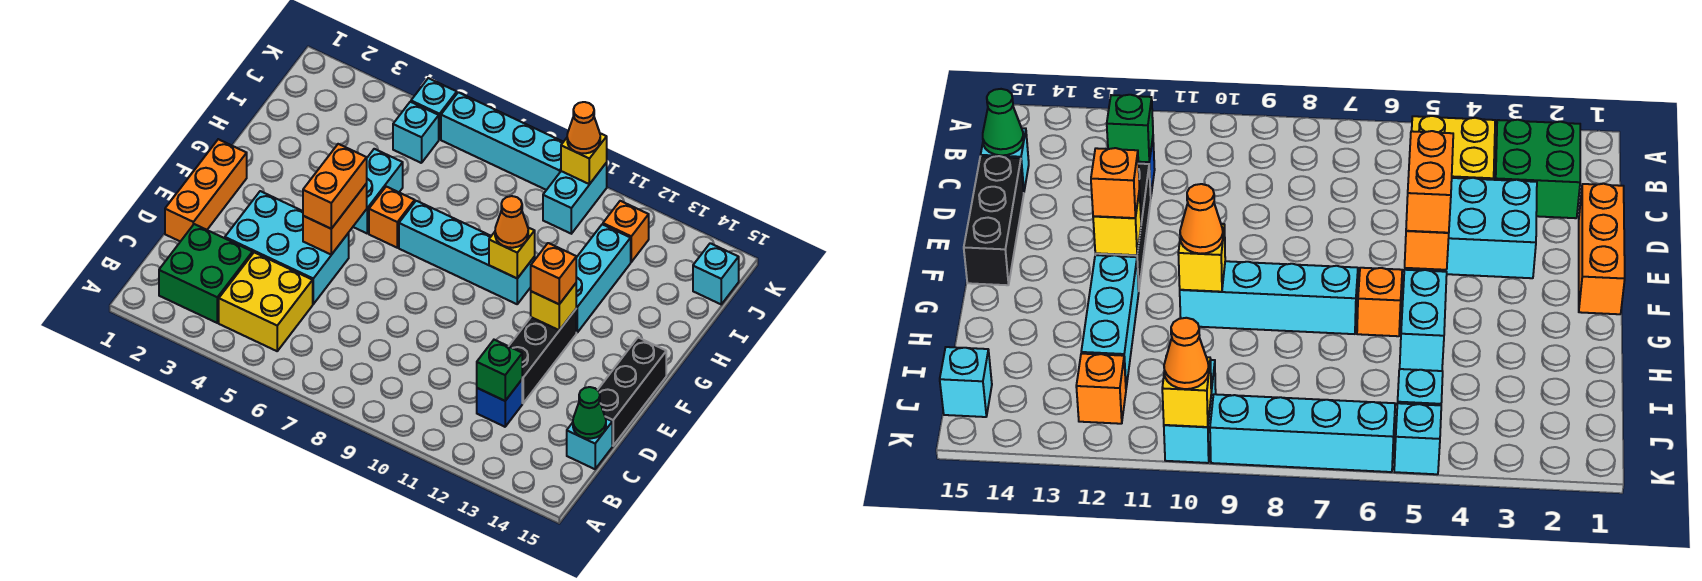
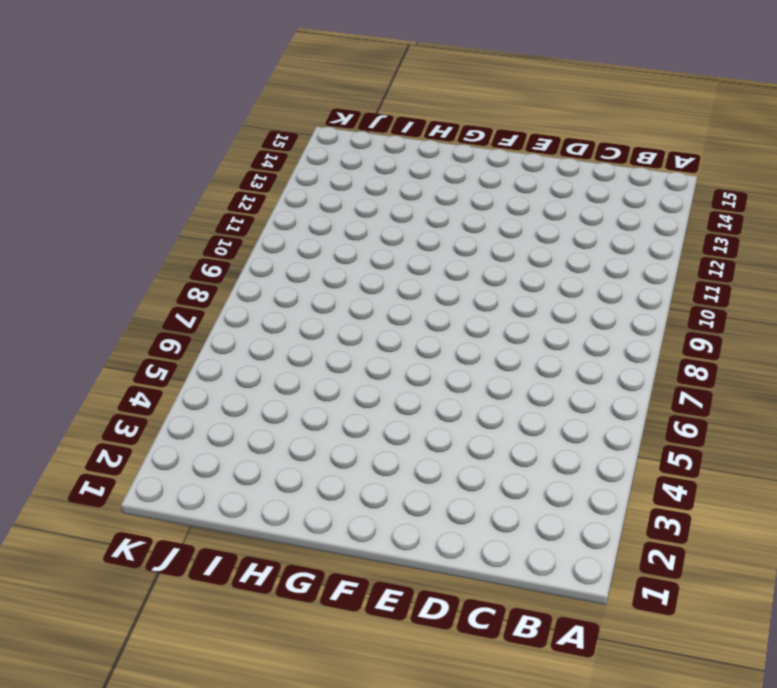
none -> green 2x2 brick [159,224,253,323]
none -> yellow 2x2 brick [219,252,313,351]
none -> blue 1x1 brick [477,380,522,427]

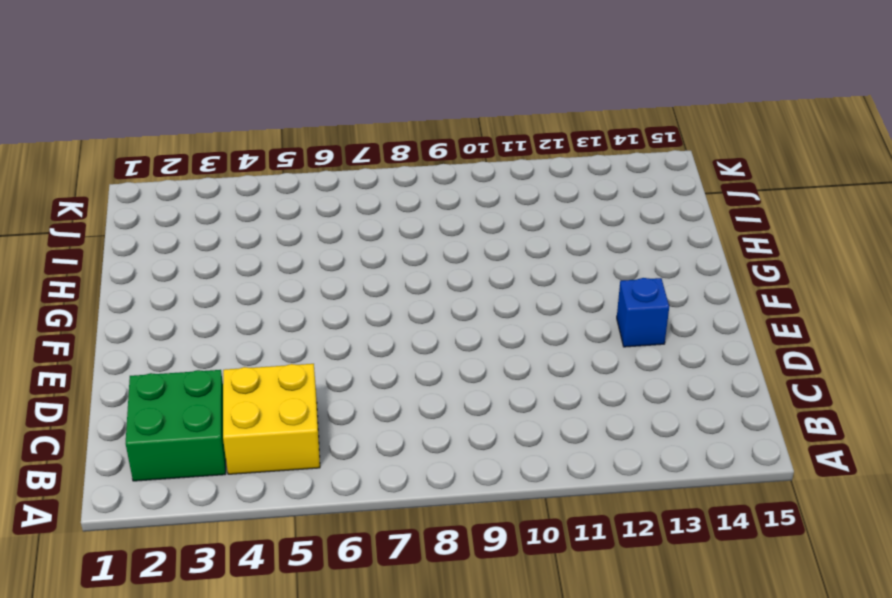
blue 1x1 brick [617,278,669,347] -> blue 1x1 brick moved to [477,380,522,427]
none -> cyan 1x1 brick [567,419,612,469]
none -> orange 1x3 brick [165,139,247,242]
none -> cyan 2x3 brick [225,191,349,304]

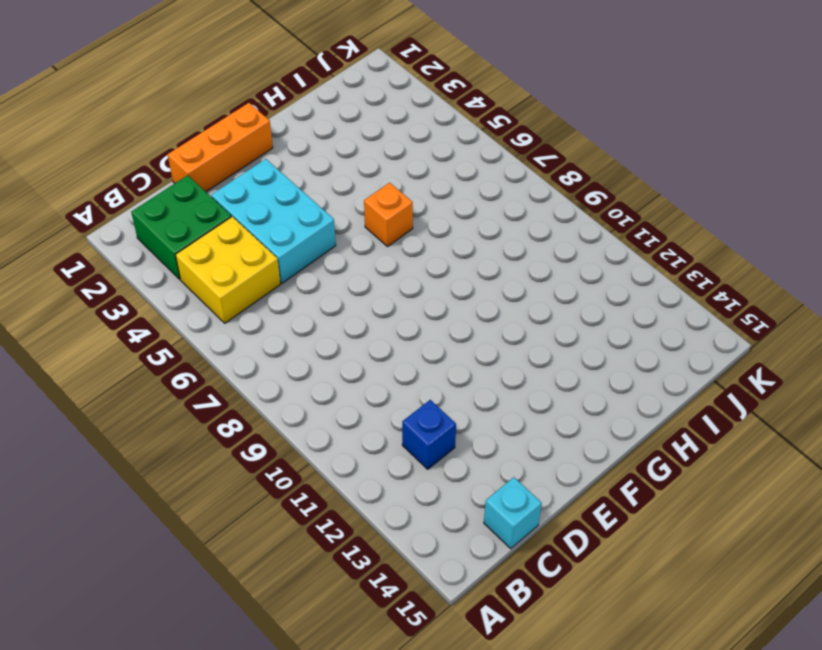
none -> black 1x3 brick [509,309,576,403]
none -> black 1x3 brick [598,338,666,446]
none -> cyan 1x2 brick [353,149,403,233]

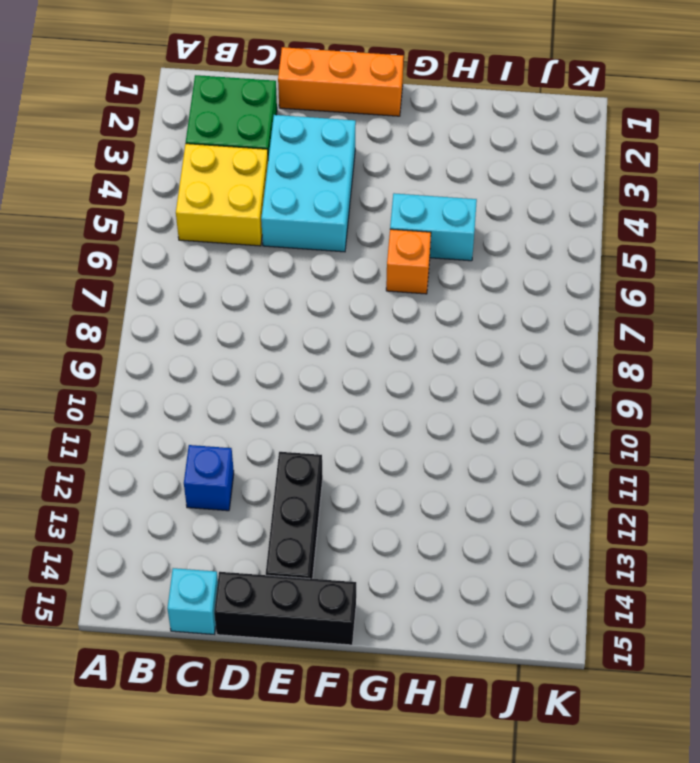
black 1x3 brick [266,452,323,579] -> black 1x3 brick turned to [509,309,576,403]
none -> cyan 1x4 brick [399,201,535,304]
none -> cyan 1x3 brick [576,224,631,332]
none -> cyan 1x1 brick [393,102,439,163]

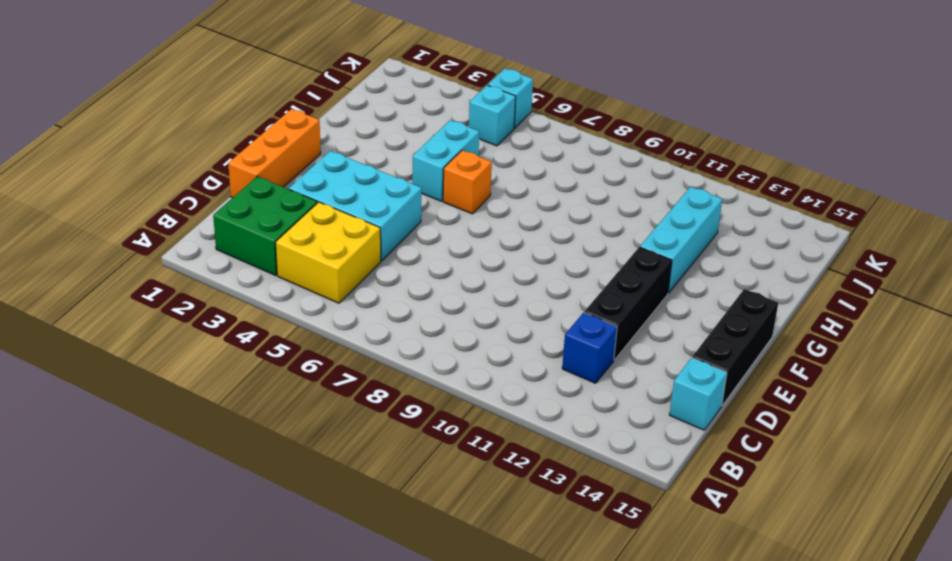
none -> cyan 1x4 brick [399,201,535,304]
none -> cyan 1x2 brick [543,163,607,234]
none -> orange 1x1 brick [603,201,649,262]

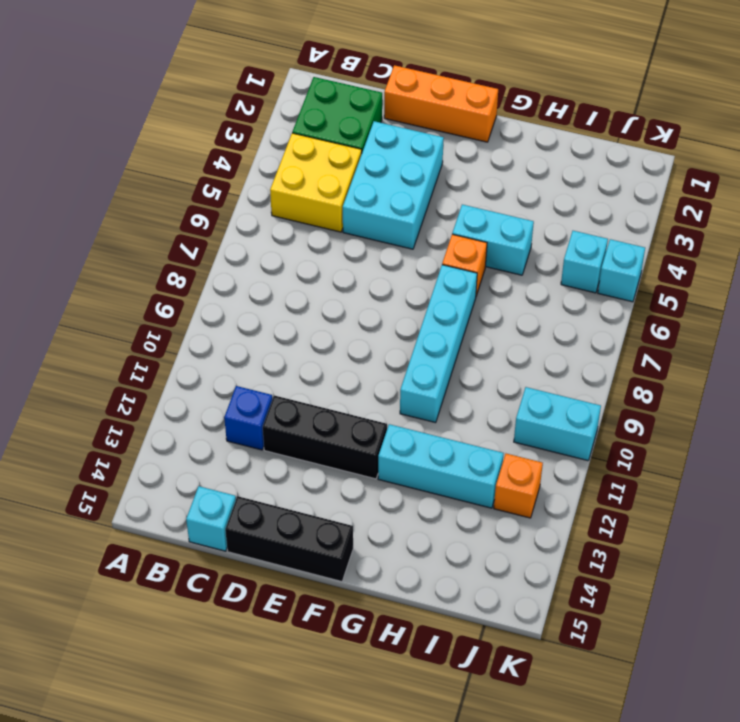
none -> cyan 1x1 brick [693,243,739,304]
none -> cyan 1x4 brick [441,92,563,190]
none -> green 1x1 brick [477,340,522,401]

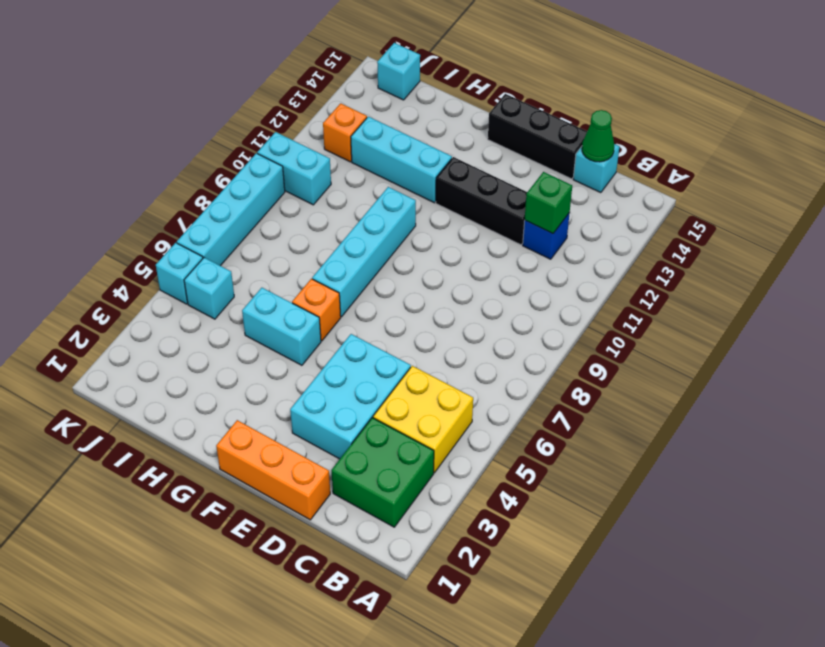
none -> orange 1x2 brick [303,183,367,255]
none -> yellow 1x1 brick [531,283,576,330]
none -> yellow 1x1 brick [489,228,535,278]

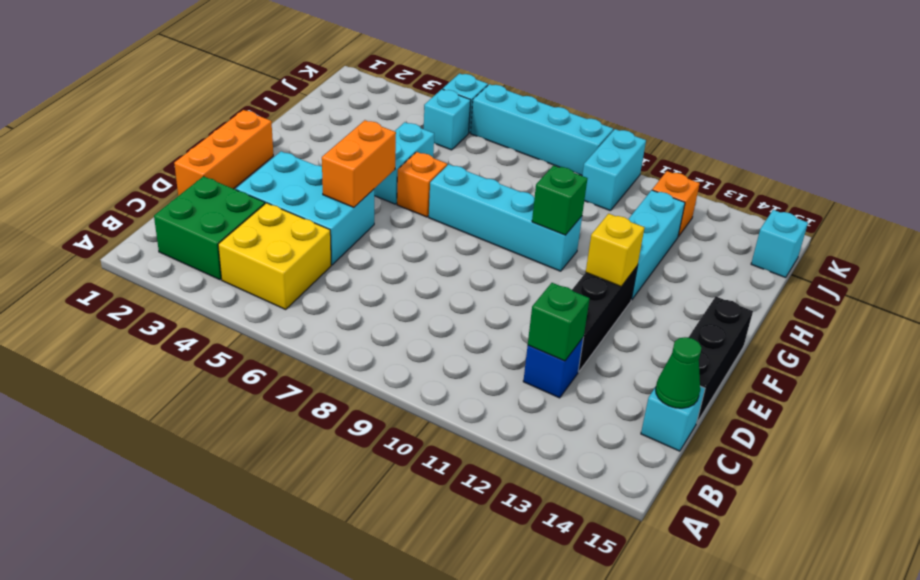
green 1x1 brick [532,165,587,235] -> yellow 1x1 brick [489,228,535,278]
none -> yellow 1x1 brick [561,133,607,184]
none -> orange 1x2 brick [303,144,367,229]
none -> orange 1x1 brick [531,243,576,304]

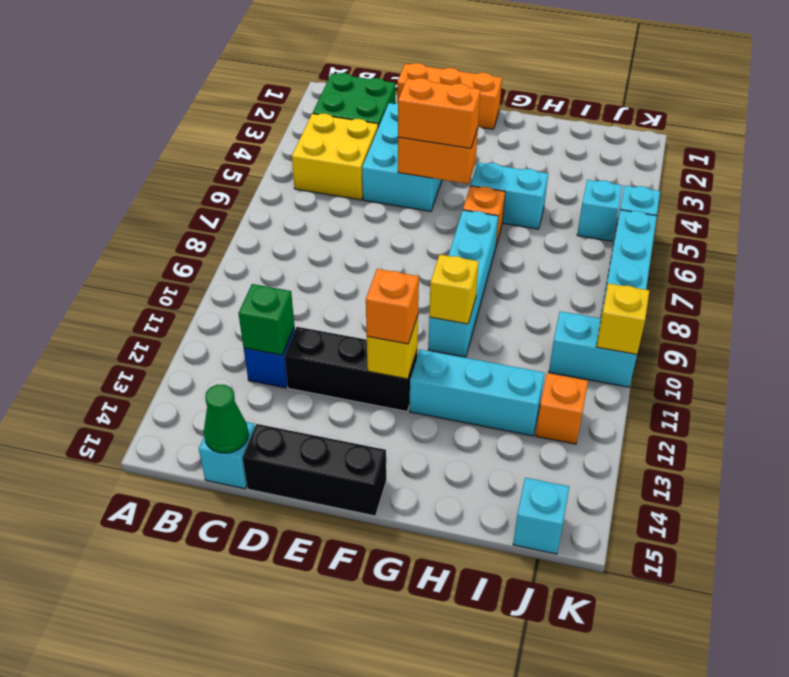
none -> orange 1x1 cone [495,196,528,248]
none -> orange 1x1 cone [567,102,600,153]

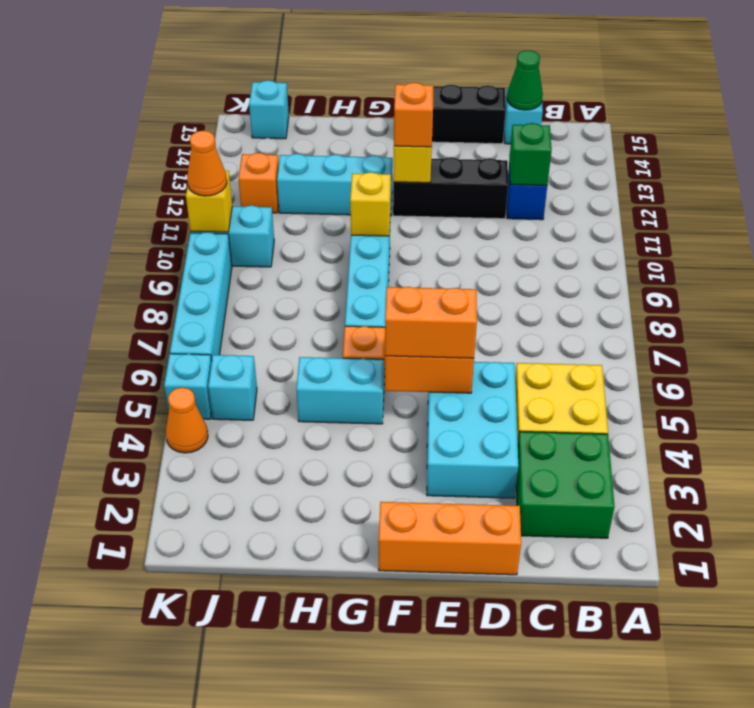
orange 1x1 cone [166,388,208,453] -> orange 1x1 cone moved to [495,196,528,248]

